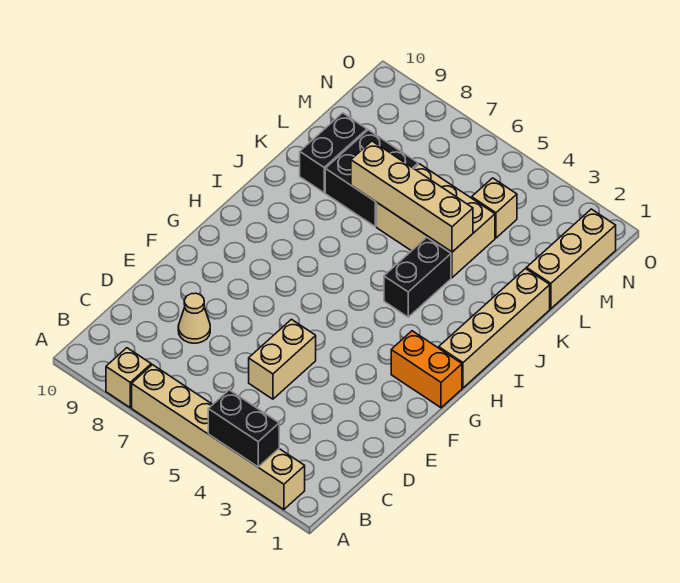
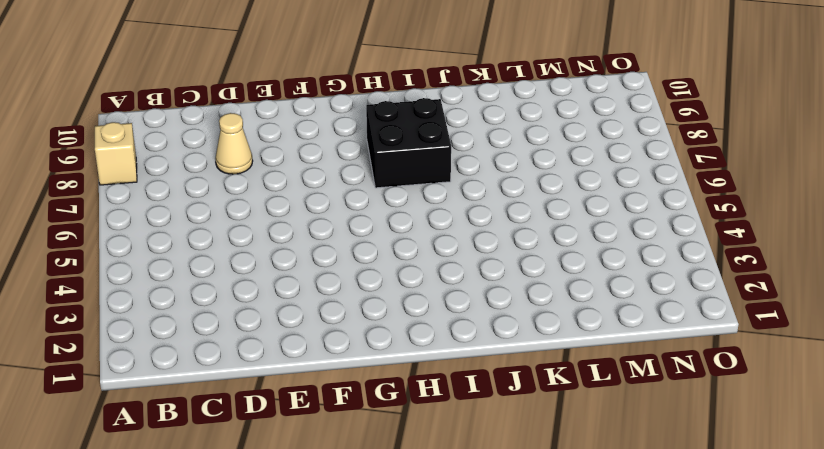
black 2x2 brick [366,98,451,188] -> black 2x2 brick moved to [325,130,418,227]
none -> tan 1x6 brick [132,365,305,510]
none -> tan 1x2 brick [249,319,316,399]
none -> orange 1x2 brick [391,331,462,408]

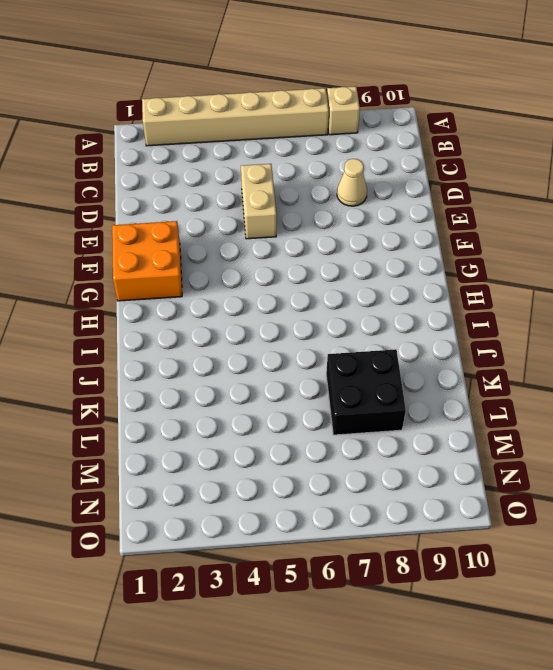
orange 2x2 brick [112,221,182,301] -> orange 1x2 brick [391,331,462,408]
none -> tan 1x4 brick [439,269,550,388]
none -> black 1x2 brick [384,237,451,317]
none -> tan 2x3 brick [377,164,495,278]

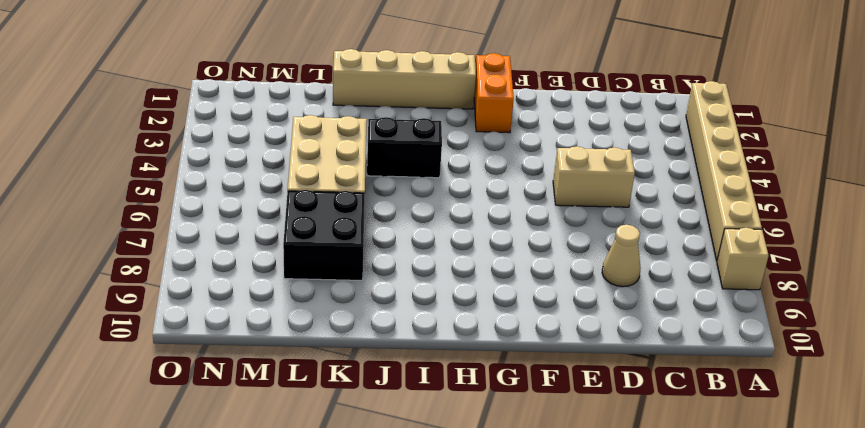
none -> black 1x2 brick [300,113,367,193]
none -> tan 1x3 brick [527,209,616,309]
none -> tan 1x1 brick [472,178,517,238]

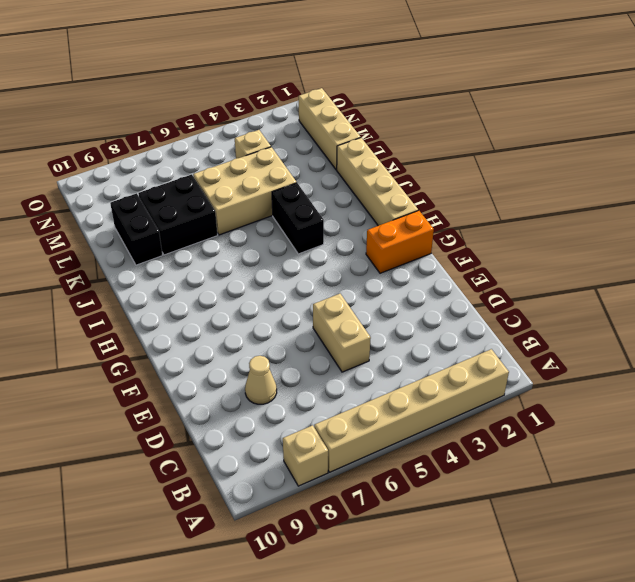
none -> black 1x2 brick [208,390,279,467]
none -> tan 1x4 brick [351,141,473,252]

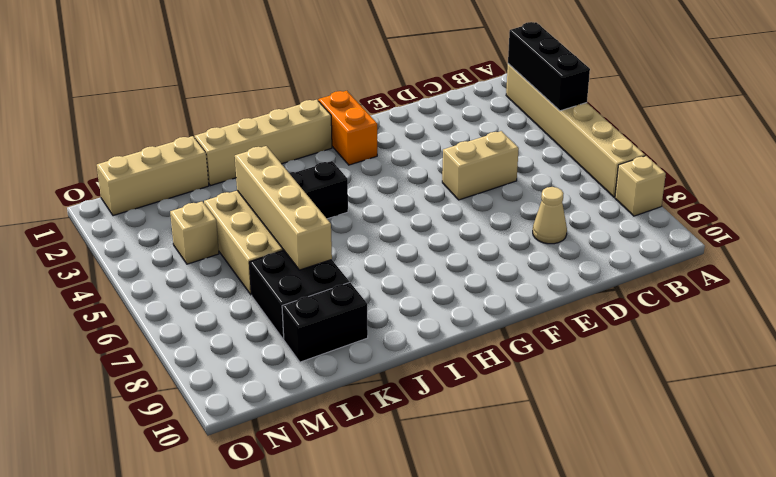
black 1x3 brick [508,22,590,111] -> black 1x2 brick [208,390,279,467]

